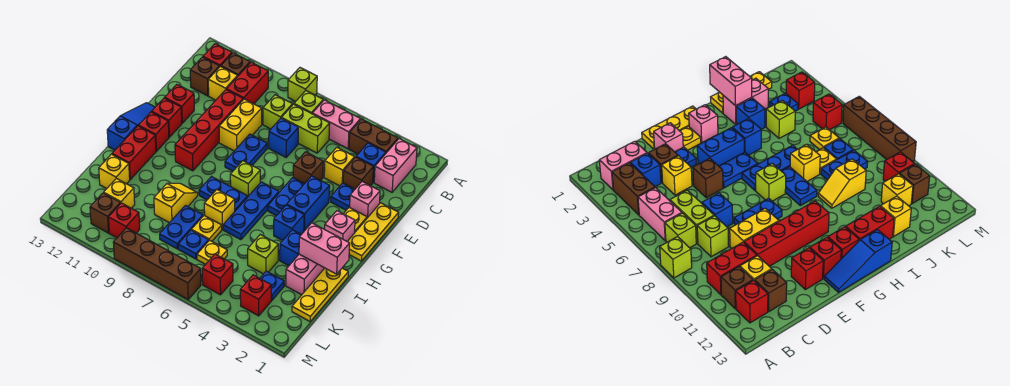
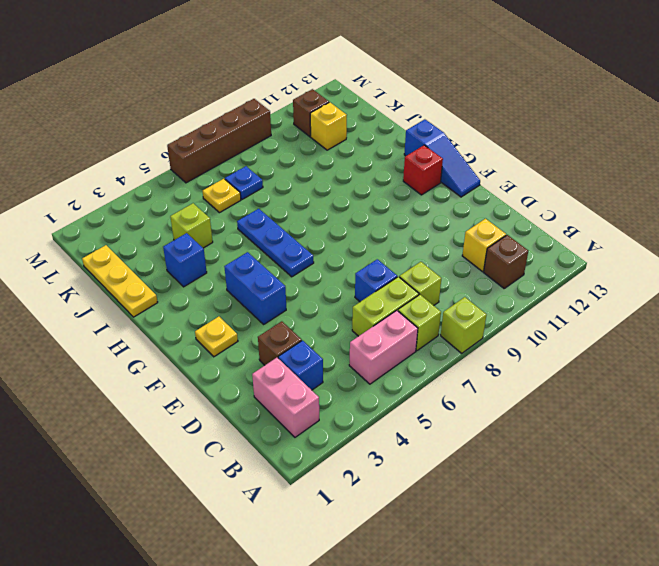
none -> brown 1x2 brick [349,119,398,154]
none -> red 1x2 brick [226,62,268,104]
none -> red 1x1 brick [203,44,232,67]
none -> brown 1x1 brick [190,57,220,96]

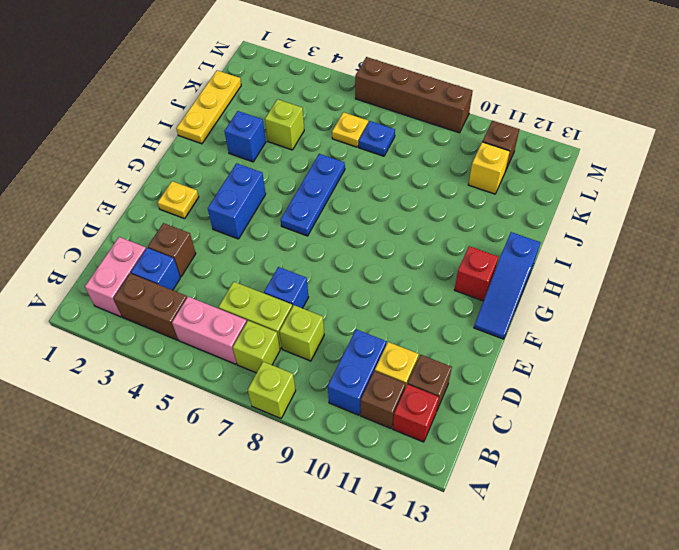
blue 1x2 brick [328,330,386,415] -> red 1x2 brick [226,62,268,104]
none -> yellow 1x1 brick [324,147,355,186]
none -> yellow 1x2 brick [219,99,262,151]
none -> red 1x4 brick [175,90,243,171]
none -> yellow 1x3 plate [347,203,399,261]

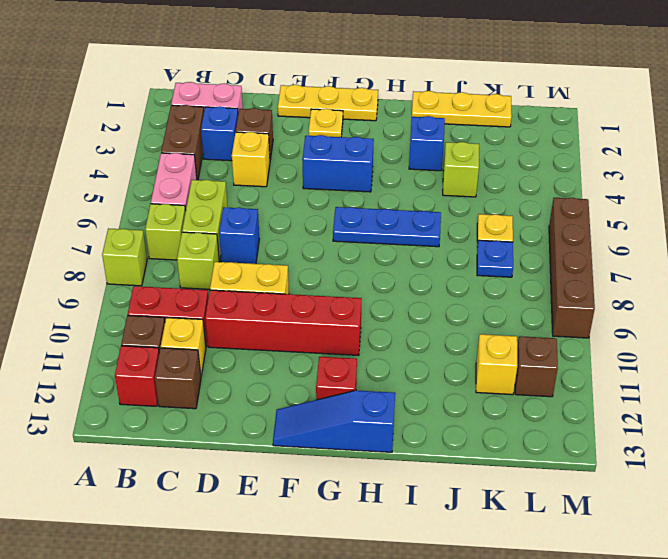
none -> pink 1x1 brick [350,182,380,218]
none -> blue 1x1 plate [331,183,355,210]
none -> brown 1x1 brick [293,152,323,184]
none -> blue 1x2 plate [225,134,267,171]

